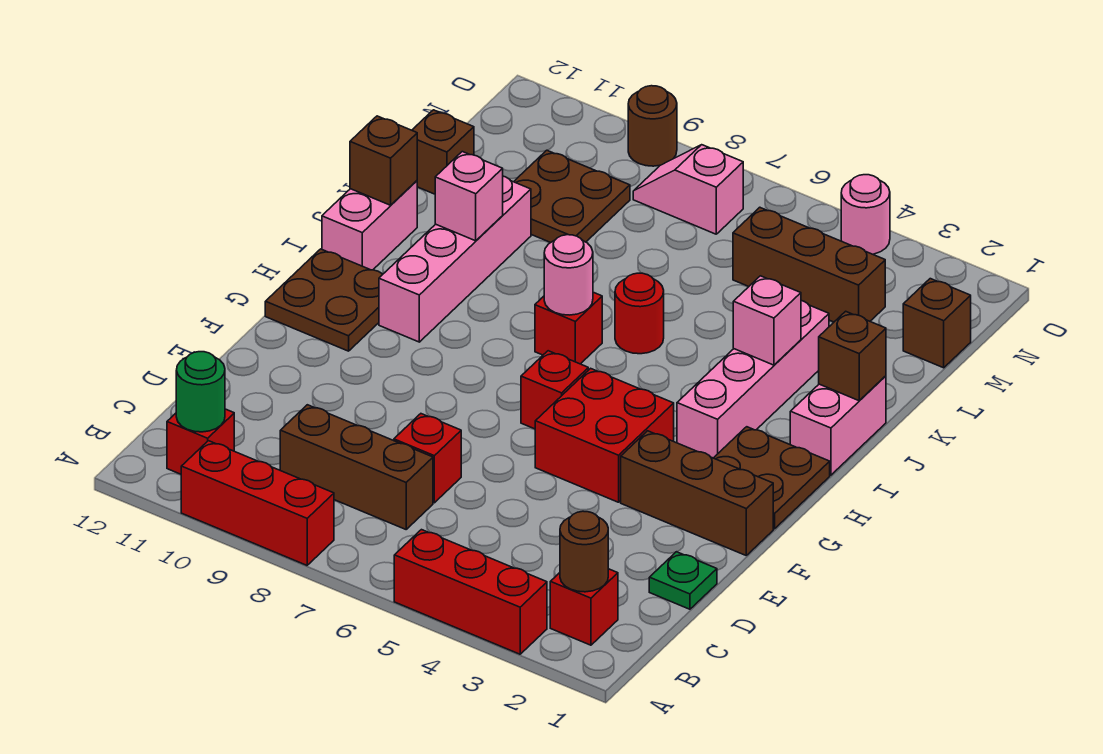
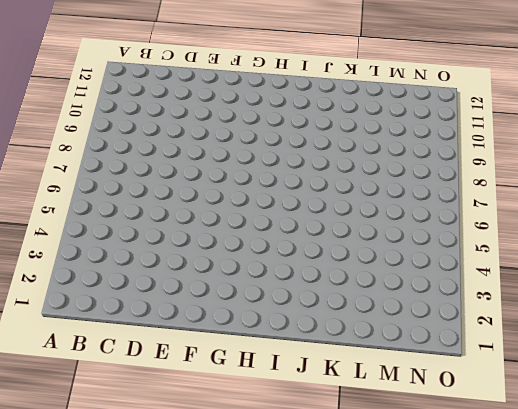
none -> red 1x3 brick [394,530,547,654]
none -> red 1x3 brick [181,441,334,565]
none -> red 1x1 brick [550,569,618,645]
none -> red 1x1 brick [167,409,234,474]

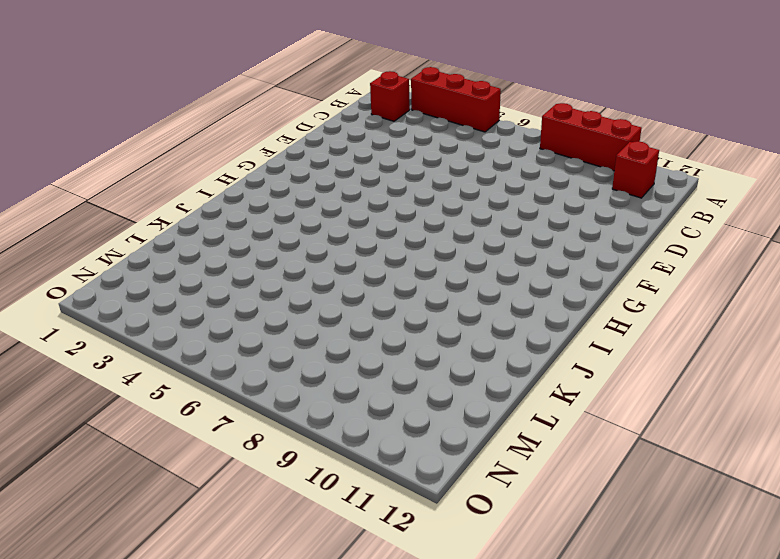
none -> brown 1x3 brick [280,405,433,529]
none -> green 1x1 plate [649,552,717,609]
none -> red 1x1 brick [394,414,461,503]
none -> brown 1x3 brick [621,431,773,555]

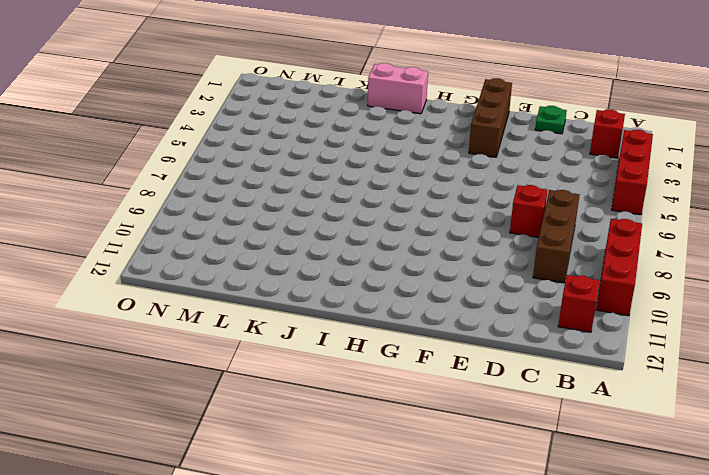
none -> red 2x2 brick [535,368,674,502]
none -> brown 2x2 plate [714,427,830,529]
none -> red 1x1 brick [521,351,588,429]
none -> brown 2x2 plate [265,249,383,351]

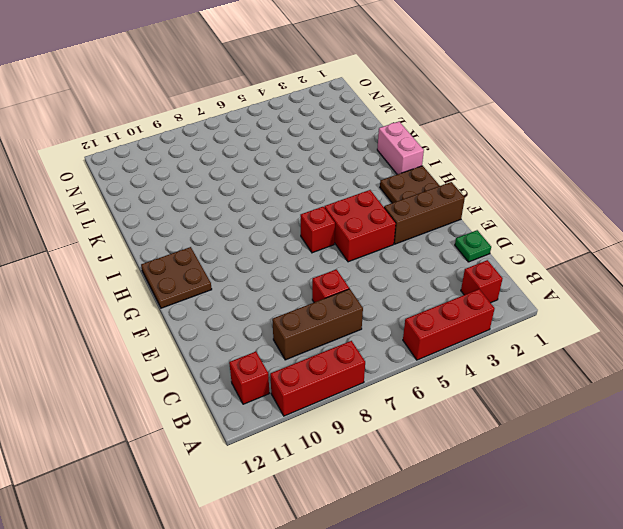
none -> pink 1x4 brick [677,301,829,458]
none -> pink 1x4 brick [379,176,531,342]
none -> red 1x1 brick [535,292,602,364]
none -> pink 1x2 brick [322,181,417,270]

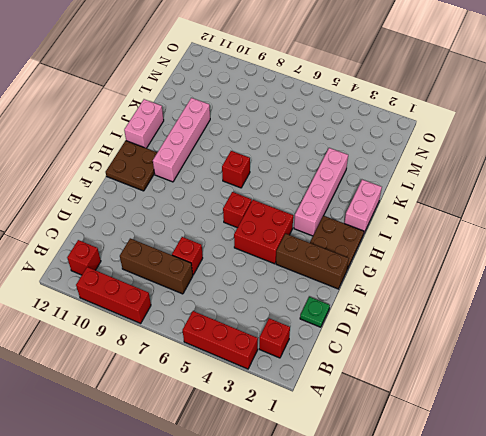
none -> red 1x1 round brick [615,273,664,354]
none -> brown 2x2 plate [514,150,630,243]
none -> brown 1x1 brick [412,110,474,194]
none -> brown 1x1 brick [903,279,971,368]

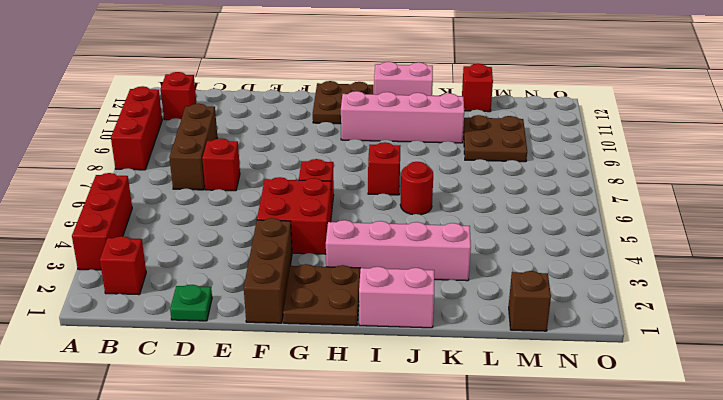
red 1x1 brick [462,64,493,112] -> brown 1x1 brick [412,110,474,194]
none -> brown 1x3 brick [733,207,885,322]
none -> pink 1x2 slope [633,145,743,234]
none -> pink 1x1 round brick [841,175,890,254]
none -> brown 1x1 round brick [628,86,677,166]

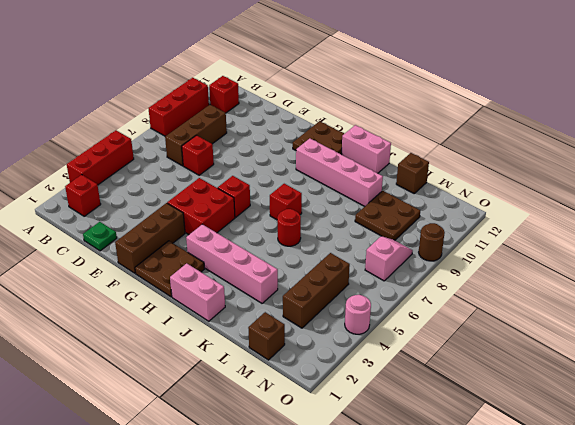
none -> brown 1x1 round brick [560,511,608,592]
none -> green 1x1 round brick [176,352,225,432]
none -> pink 1x1 round brick [544,235,593,315]
none -> brown 1x1 brick [819,311,886,401]

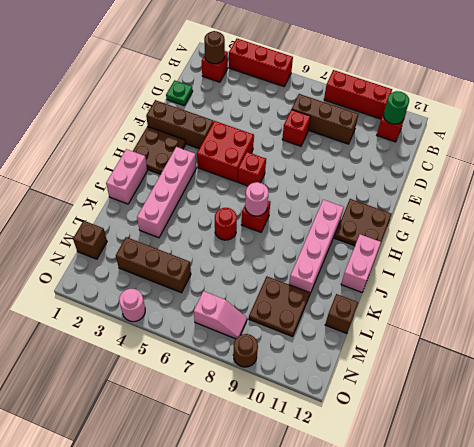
none -> brown 1x1 brick [819,311,886,401]
none -> pink 1x1 brick [733,276,801,365]
none -> pink 1x1 brick [435,152,503,241]
none -> brown 1x1 brick [350,116,417,205]

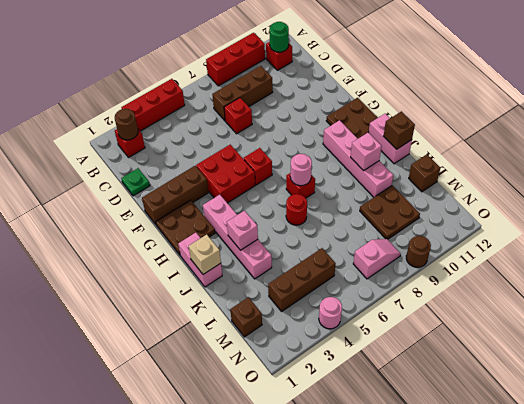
tan 1x1 brick [189,234,221,274] -> brown 1x1 brick [819,311,886,401]

